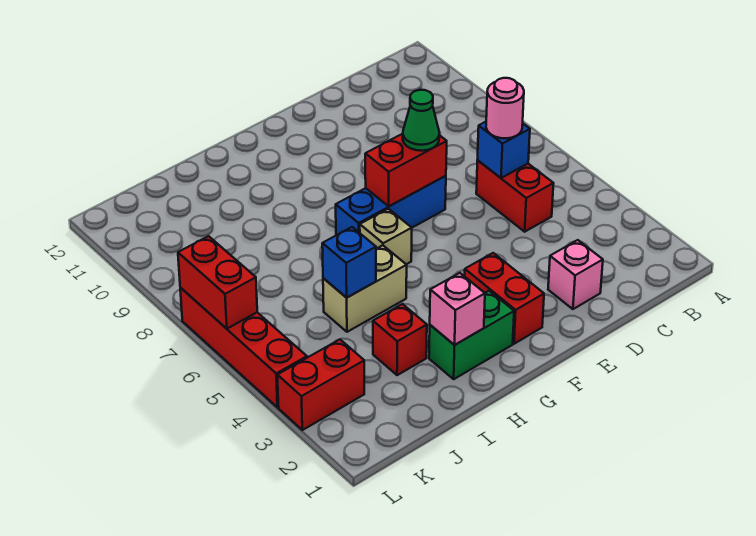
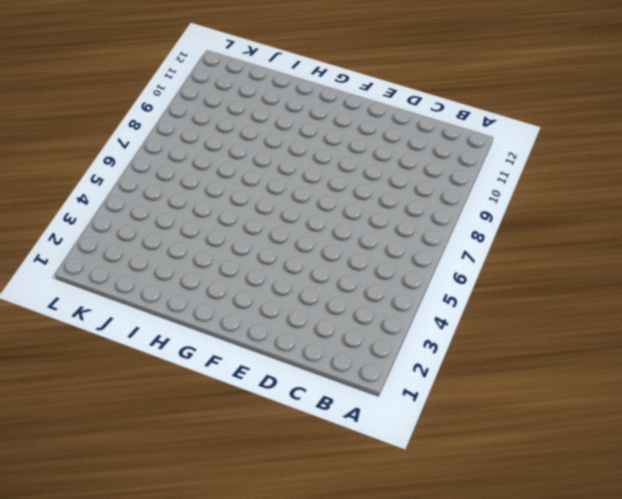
none -> red 1x2 brick [476,161,554,232]
none -> pink 1x1 brick [548,240,603,309]
none -> blue 1x3 brick [336,176,446,235]

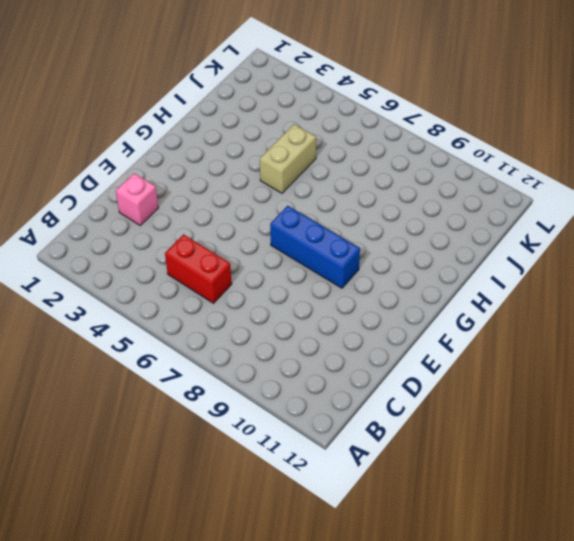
blue 1x3 brick [270,206,360,288] -> blue 1x3 brick turned to [336,176,446,235]
none -> red 1x2 brick [465,253,544,344]
none -> green 1x2 brick [429,291,514,379]
none -> tan 1x1 brick [360,209,412,264]

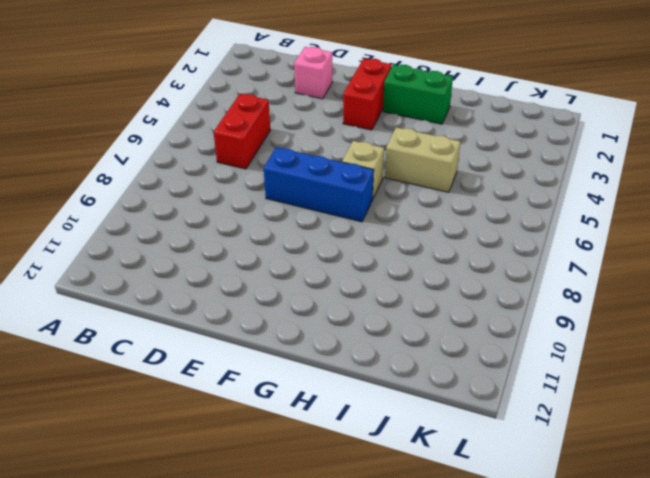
none -> red 1x1 brick [373,304,427,375]
none -> red 1x2 brick [277,339,364,430]
none -> red 1x4 brick [180,288,307,407]

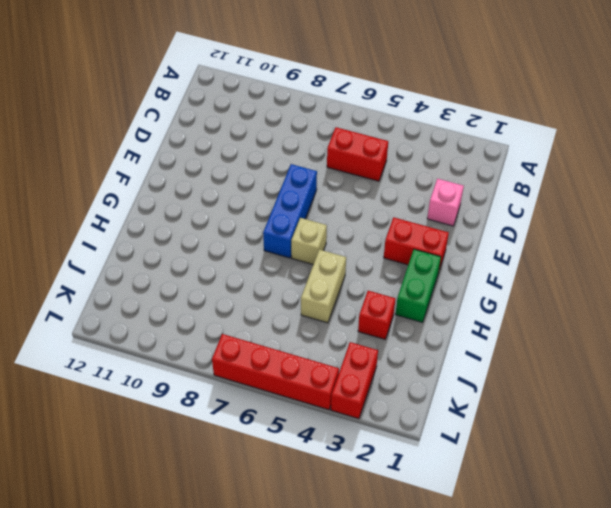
none -> blue 1x1 brick [477,122,530,178]
none -> red 1x2 brick [365,134,447,206]
none -> pink 1x1 brick [430,273,485,345]

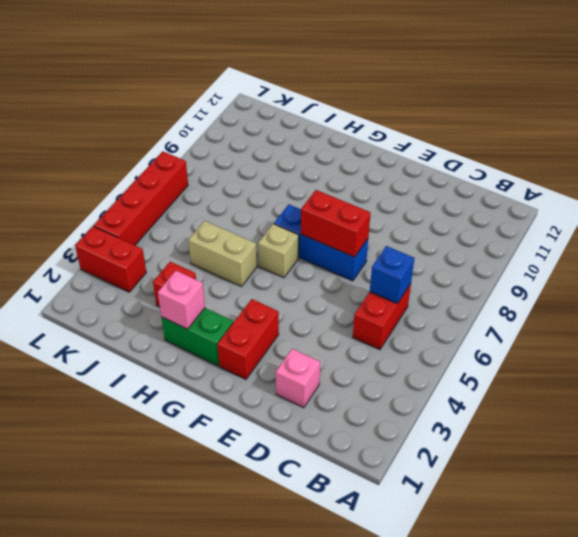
none -> blue 1x1 brick [322,227,376,298]
none -> red 1x2 brick [178,236,257,329]
none -> pink 1x1 round brick [486,78,524,138]

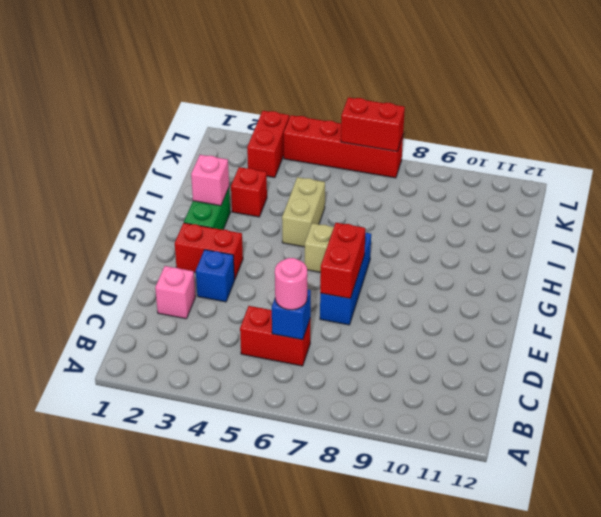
blue 1x1 brick [196,250,234,302] -> blue 1x1 brick moved to [322,227,376,298]
none -> green 1x1 cone [403,90,439,151]

